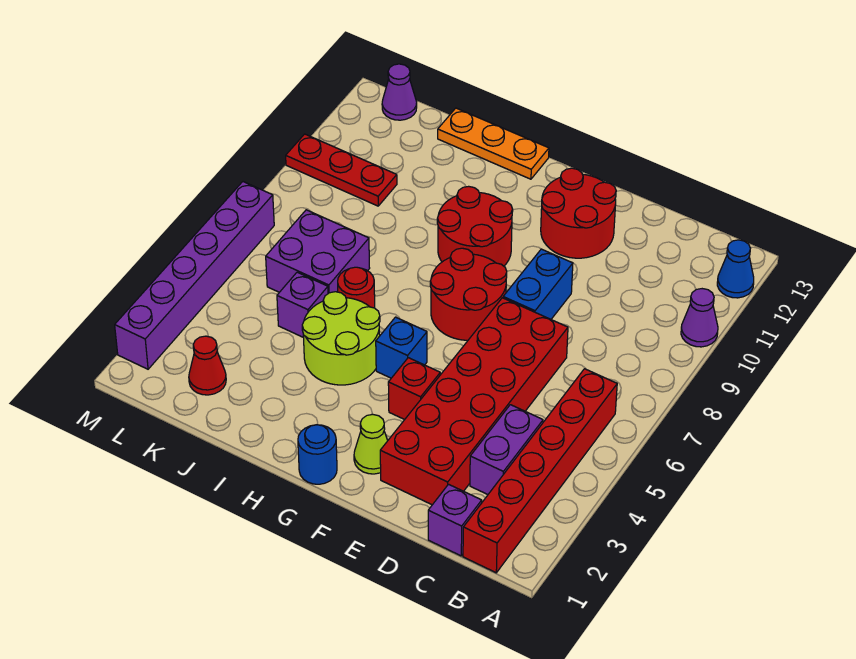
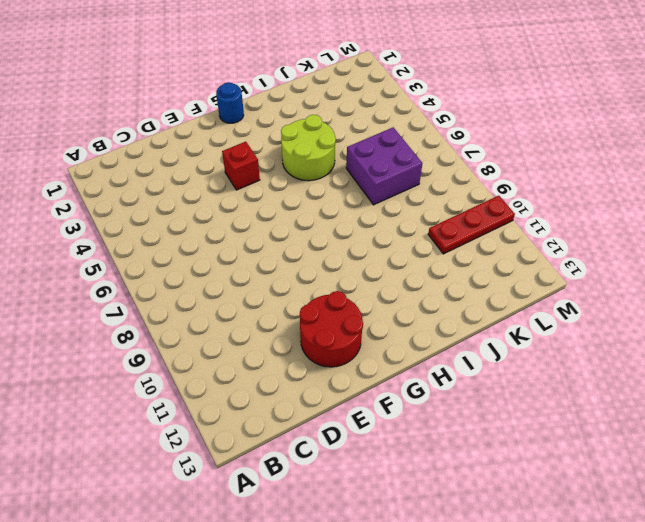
none -> purple 1x1 cone [681,289,718,347]
none -> blue 1x1 cone [717,240,754,298]
none -> red 1x6 brick [463,369,617,573]

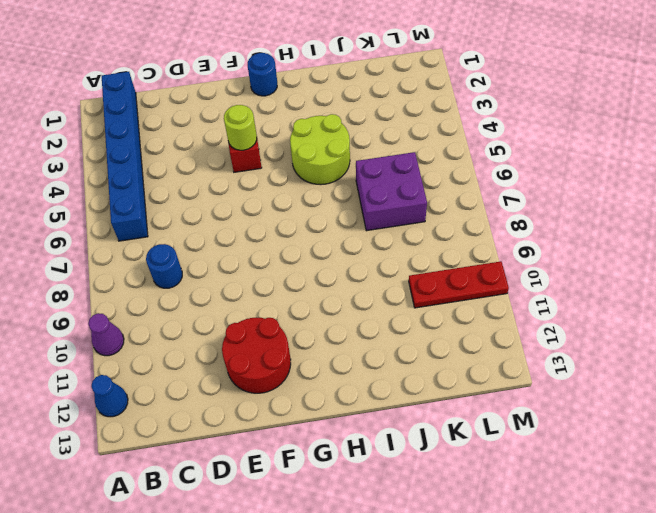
blue 1x6 brick [102,72,148,241] -> red 1x6 brick [463,369,617,573]
blue 1x1 round brick [146,244,182,288] -> none
lime 1x1 round brick [224,105,257,150] -> none
none -> purple 1x1 brick [428,484,482,556]
none -> purple 1x2 brick [470,405,543,495]
none -> red 2x6 brick [380,298,568,505]

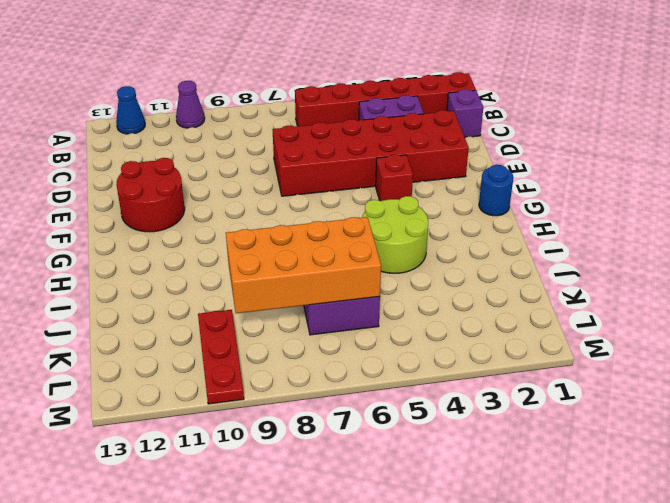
orange 2x4 brick [226,217,381,313] -> none
none -> blue 1x2 brick [503,249,573,319]
none -> lime 1x1 cone [354,414,388,474]
none -> red 2x2 round brick [430,248,507,340]

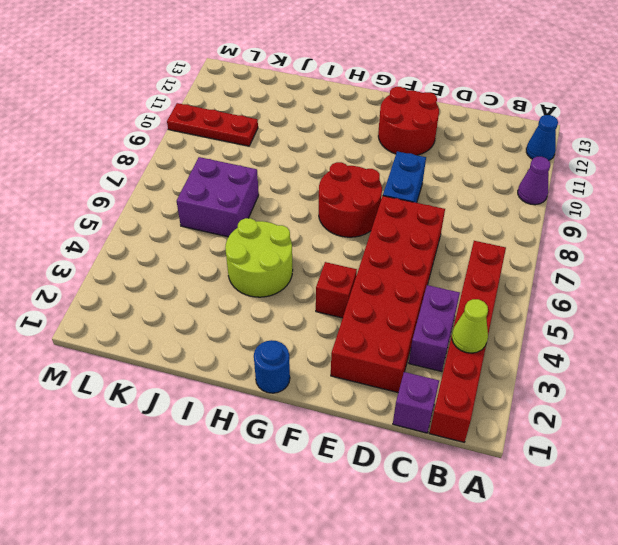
lime 1x1 cone [452,299,488,353] -> lime 1x1 cone moved to [354,414,388,474]
none -> blue 1x1 brick [376,317,427,378]
none -> red 2x2 round brick [437,186,513,266]
none -> orange 1x3 plate [438,108,549,179]

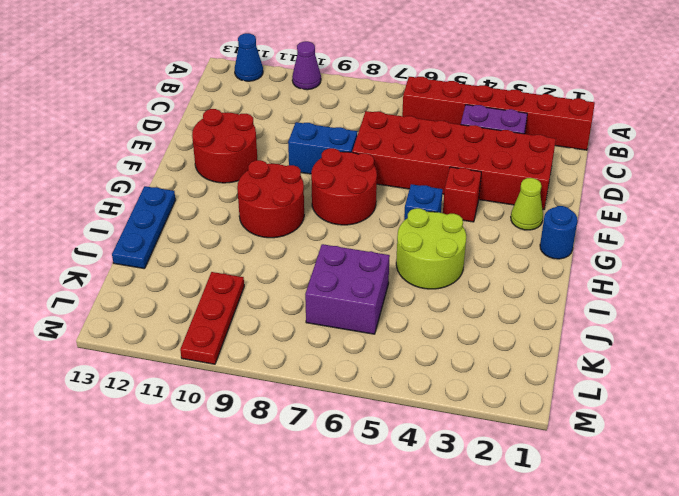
blue 1x3 plate [112,186,175,269] -> orange 1x3 plate [438,108,549,179]
none -> purple 1x1 brick [428,484,482,556]
none -> red 1x1 round brick [338,267,375,308]
none -> purple 1x1 brick [277,272,328,337]

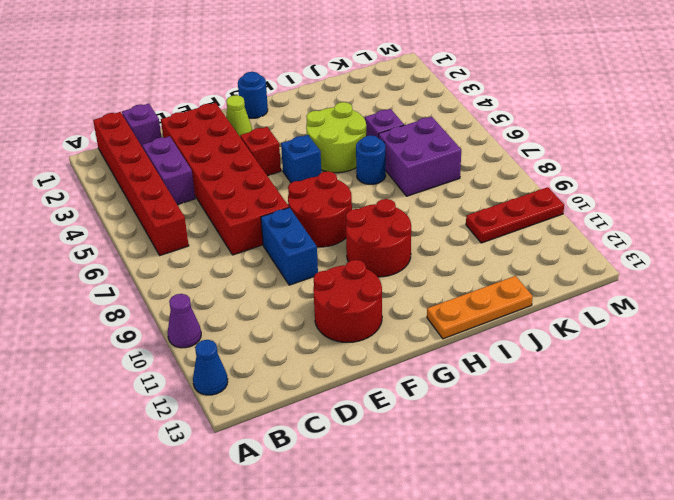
blue 1x1 round brick [356,135,386,184] -> red 1x1 round brick [338,267,375,308]
none -> red 1x1 cone [189,336,226,395]
none -> purple 1x1 cone [382,64,417,120]
none -> purple 1x6 brick [115,182,274,369]

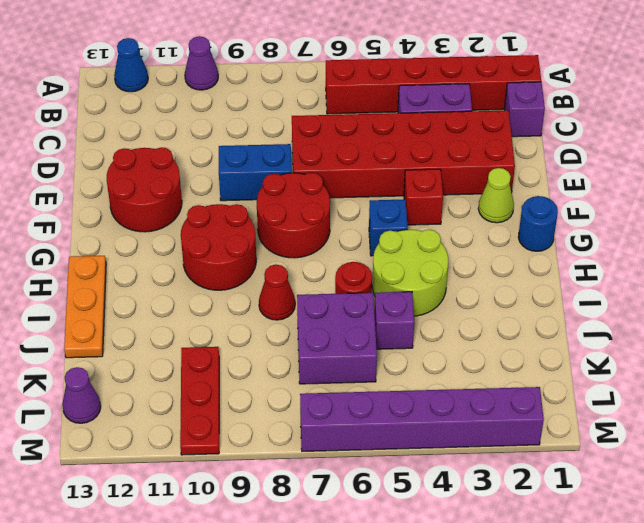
red 1x1 cone [259,265,295,320] -> red 1x1 cone moved to [189,336,226,395]

